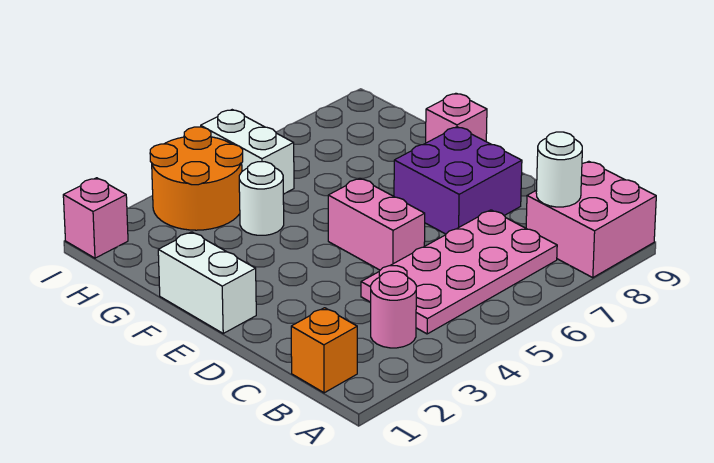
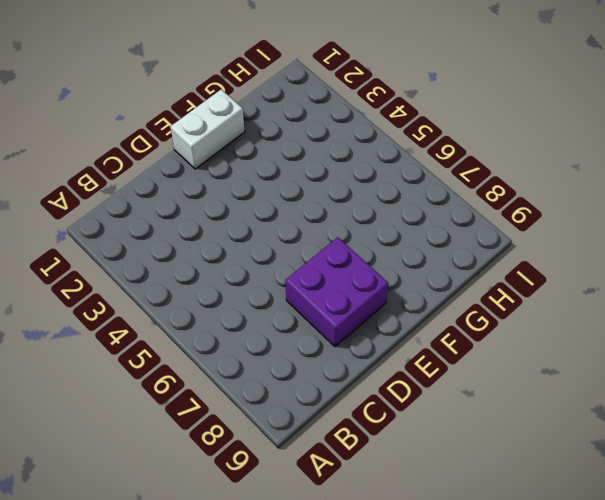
none -> pink 2x2 brick [526,161,656,278]
none -> orange 1x1 brick [291,308,357,393]
none -> pink 1x1 round brick [371,271,416,348]

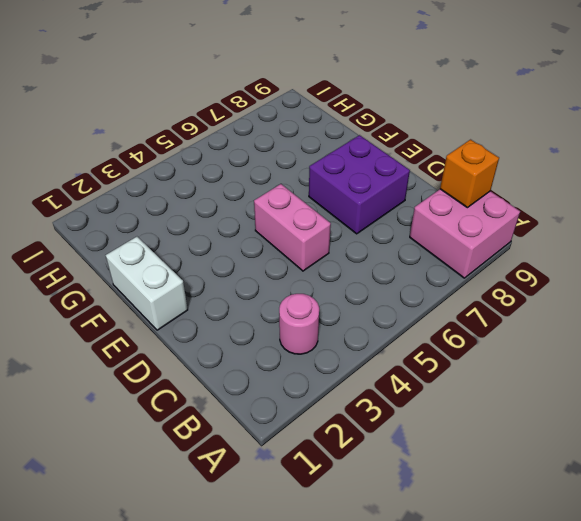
orange 1x1 brick [440,140,499,208] -> orange 1x1 brick moved to [291,308,357,393]
none -> pink 2x4 plate [361,210,557,334]
none -> pink 1x1 brick [426,93,487,143]
none -> white 1x1 round brick [239,162,284,235]

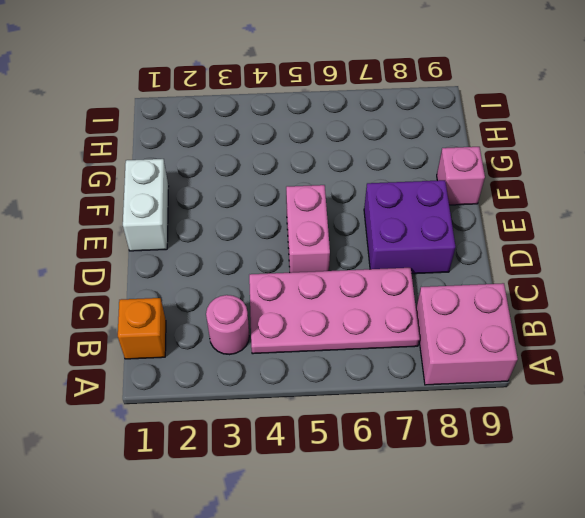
none -> white 1x1 round brick [239,162,284,235]
none -> orange 2x2 round brick [150,127,243,230]
none -> white 1x2 brick [201,110,294,194]

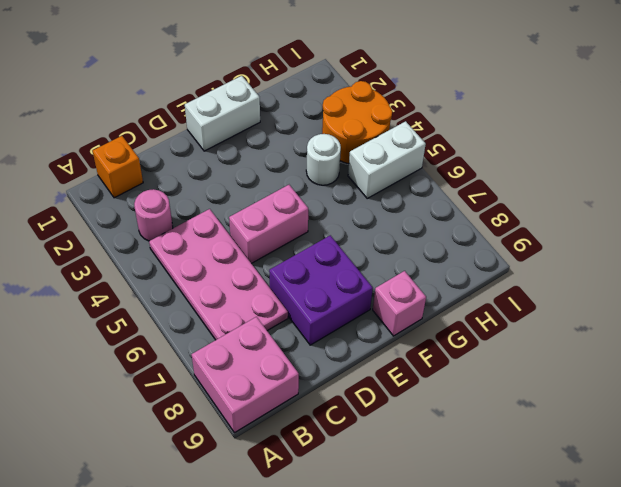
none -> pink 1x1 brick [63,178,128,258]
none -> white 1x1 round brick [536,132,582,207]

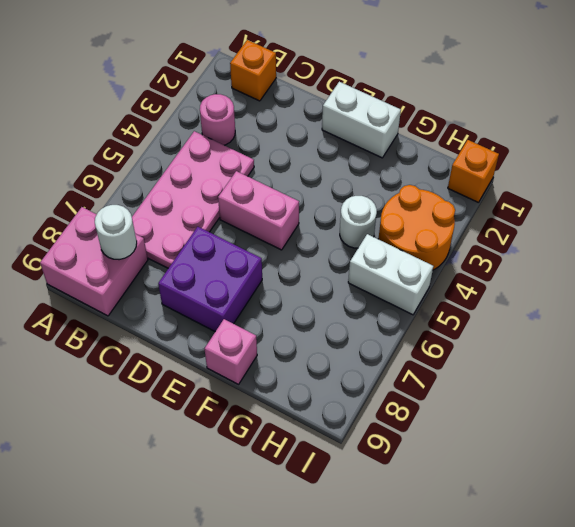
orange 1x1 brick [448,140,499,203] -> pink 1x1 brick [63,178,128,258]

